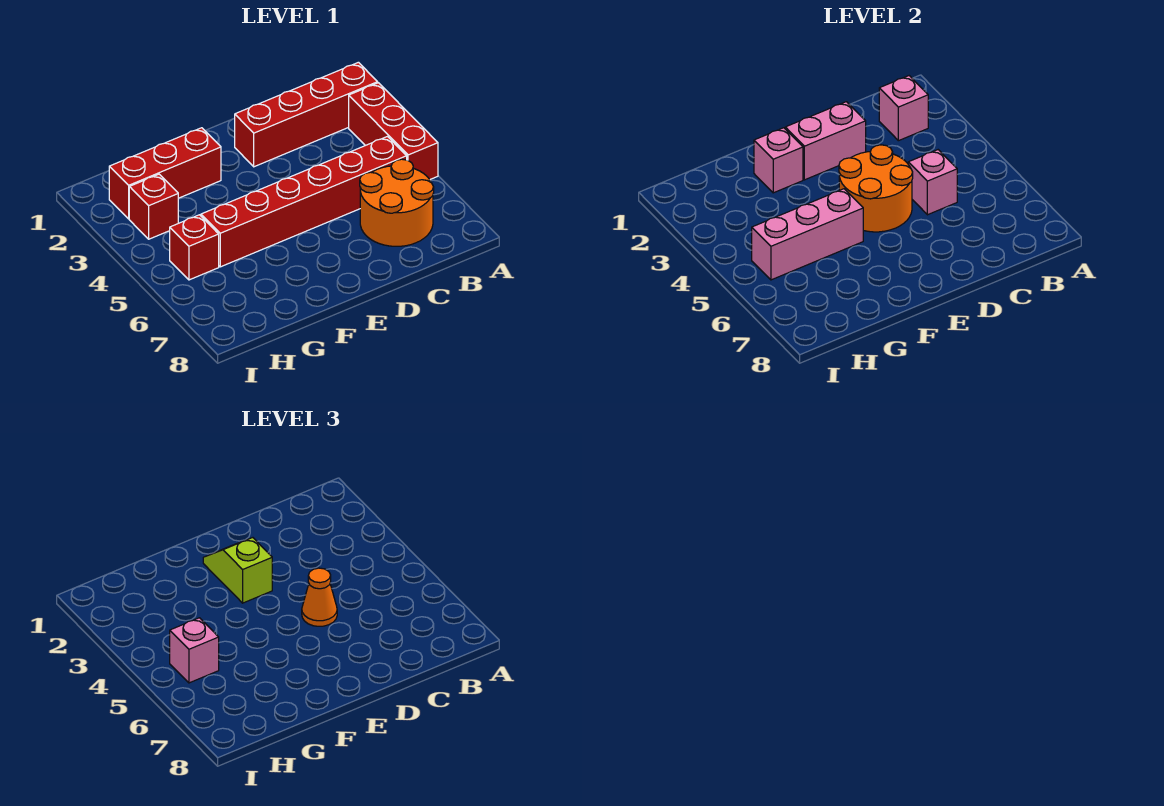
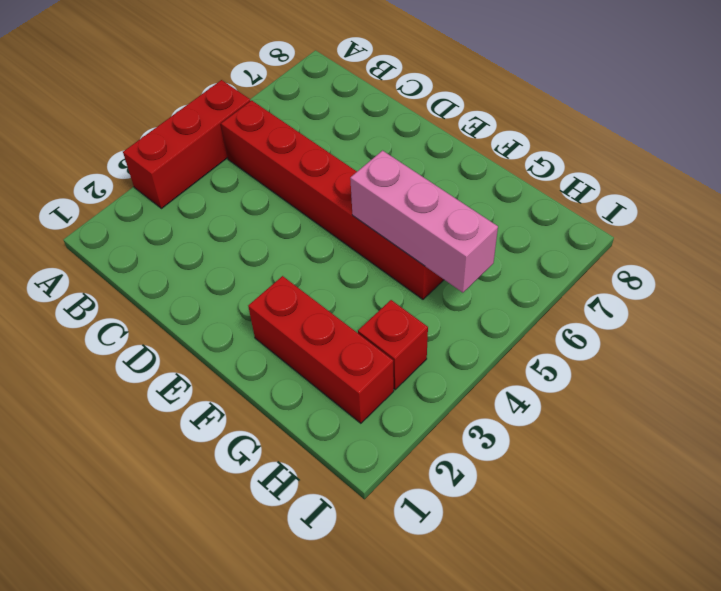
none -> red 1x4 brick [234,62,378,167]
none -> orange 2x2 round brick [360,159,434,246]
none -> red 1x1 brick [170,215,219,280]

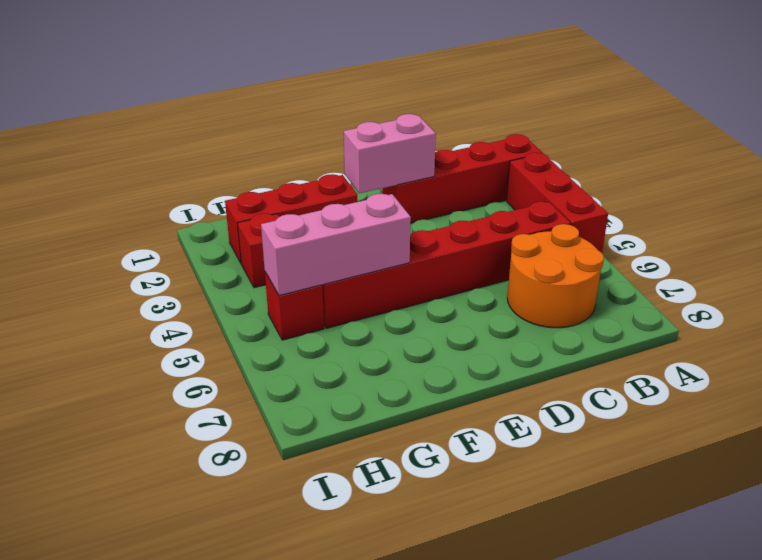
none -> pink 1x1 brick [879,76,928,141]
none -> pink 1x1 brick [908,150,957,215]
none -> orange 2x2 round brick [839,145,913,232]

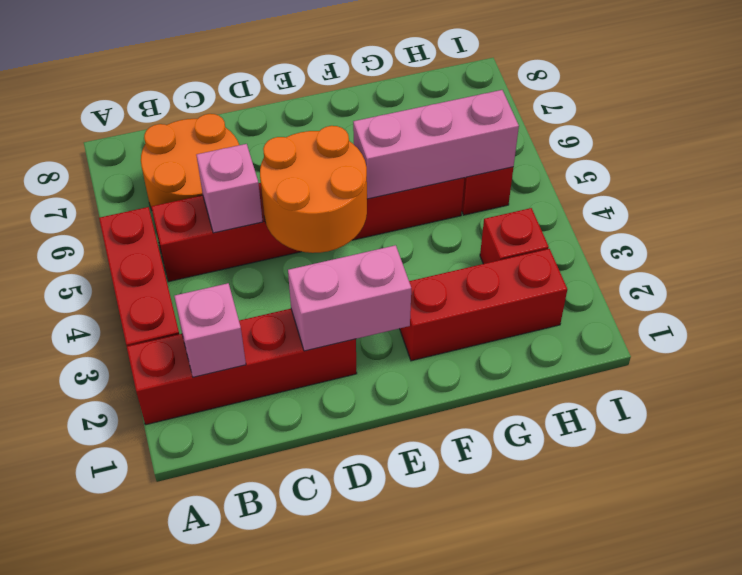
none -> pink 1x1 brick [754,128,803,193]
none -> orange 1x1 cone [302,568,337,626]
none -> lime 1x2 slope [203,538,272,603]

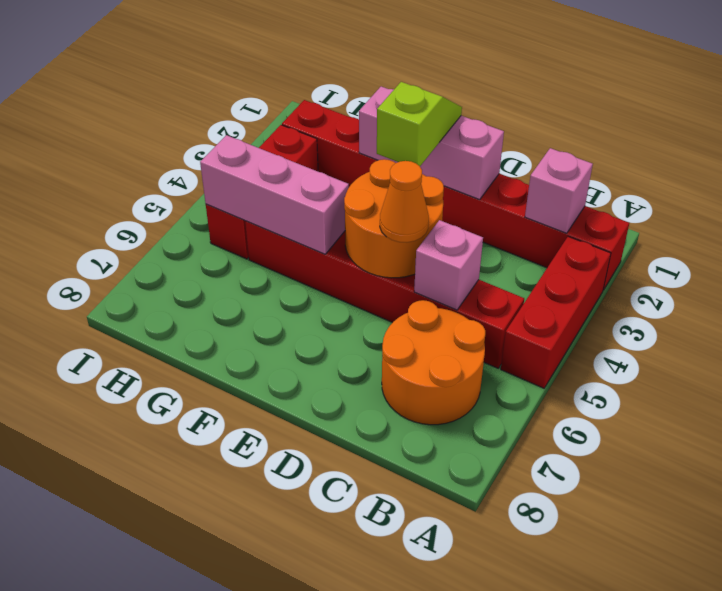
none -> pink 1x1 brick [170,618,219,683]

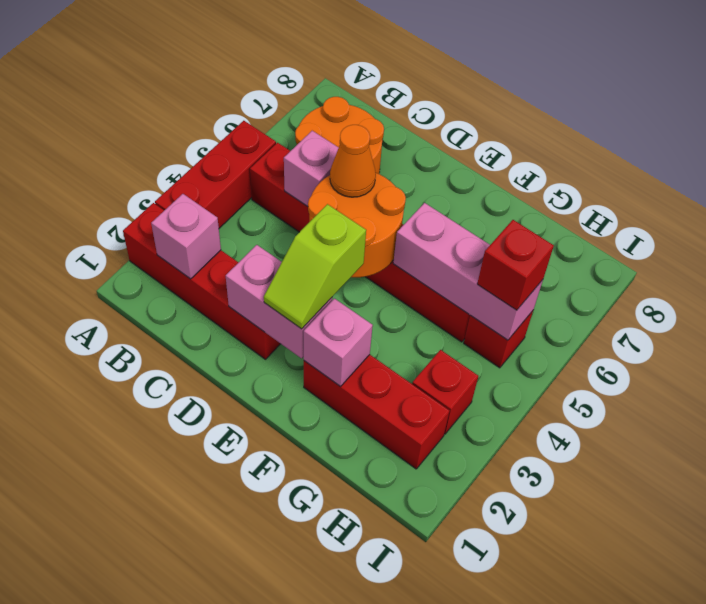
red 1x1 brick [477,220,554,310] -> pink 1x1 brick [170,618,219,683]

